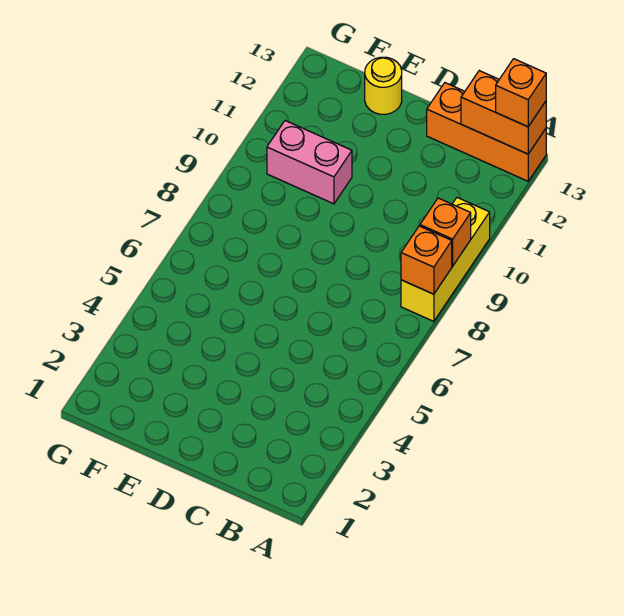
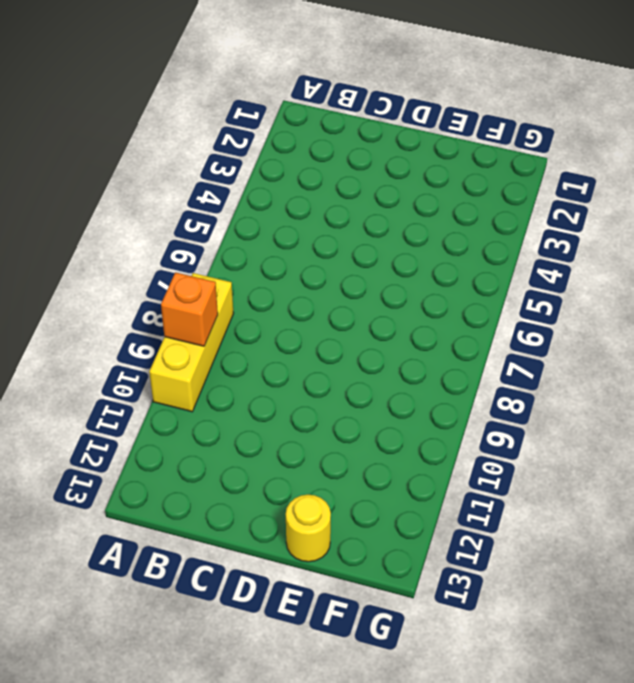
none -> orange 1x3 brick [427,83,546,181]
none -> pink 1x2 brick [267,121,352,204]

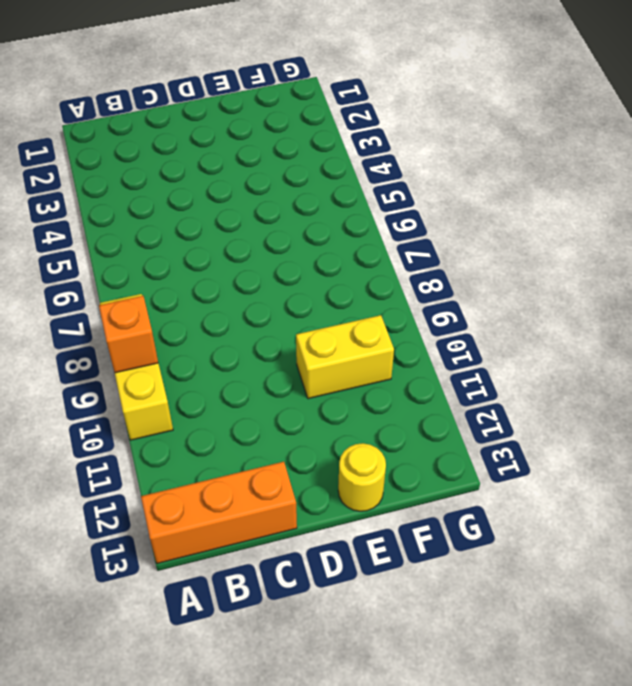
yellow 1x2 brick [296,315,394,399] -> pink 1x2 brick [267,121,352,204]
none -> orange 1x1 brick [401,226,452,294]
none -> orange 1x2 brick [461,71,546,154]

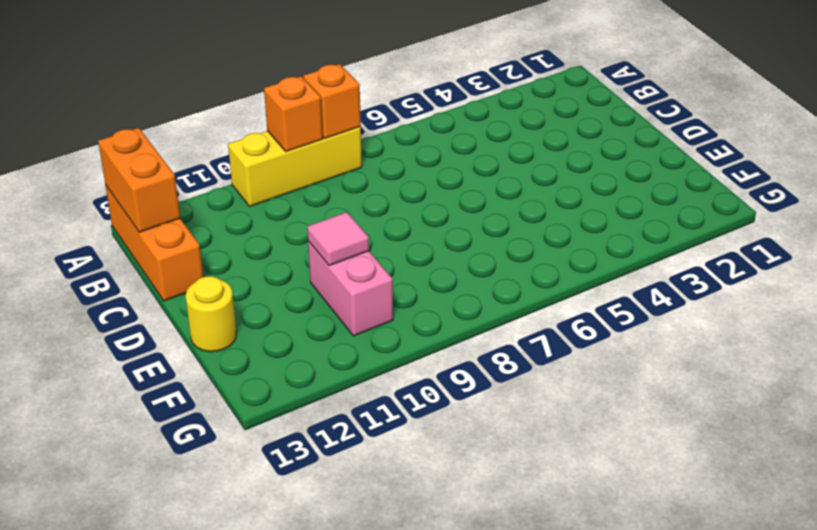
pink 1x1 tile [307,212,369,266] -> none
none -> orange 1x1 brick [496,59,546,127]

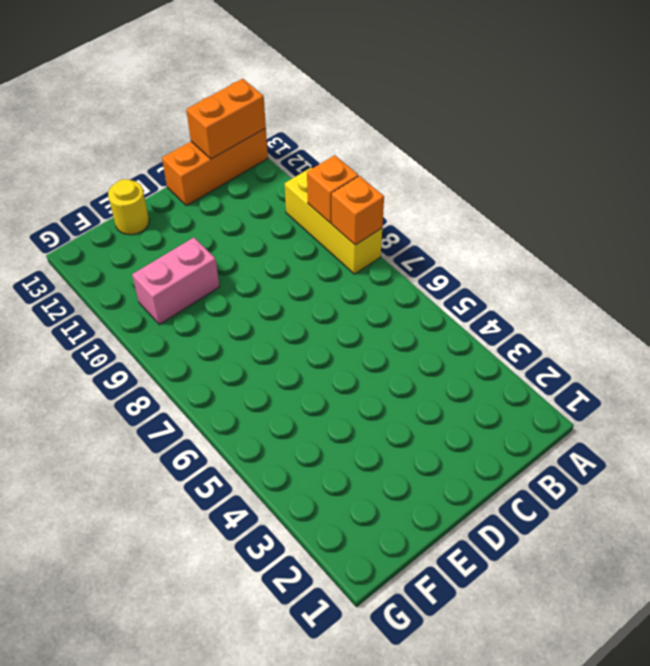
none -> orange 1x1 brick [496,59,546,127]

